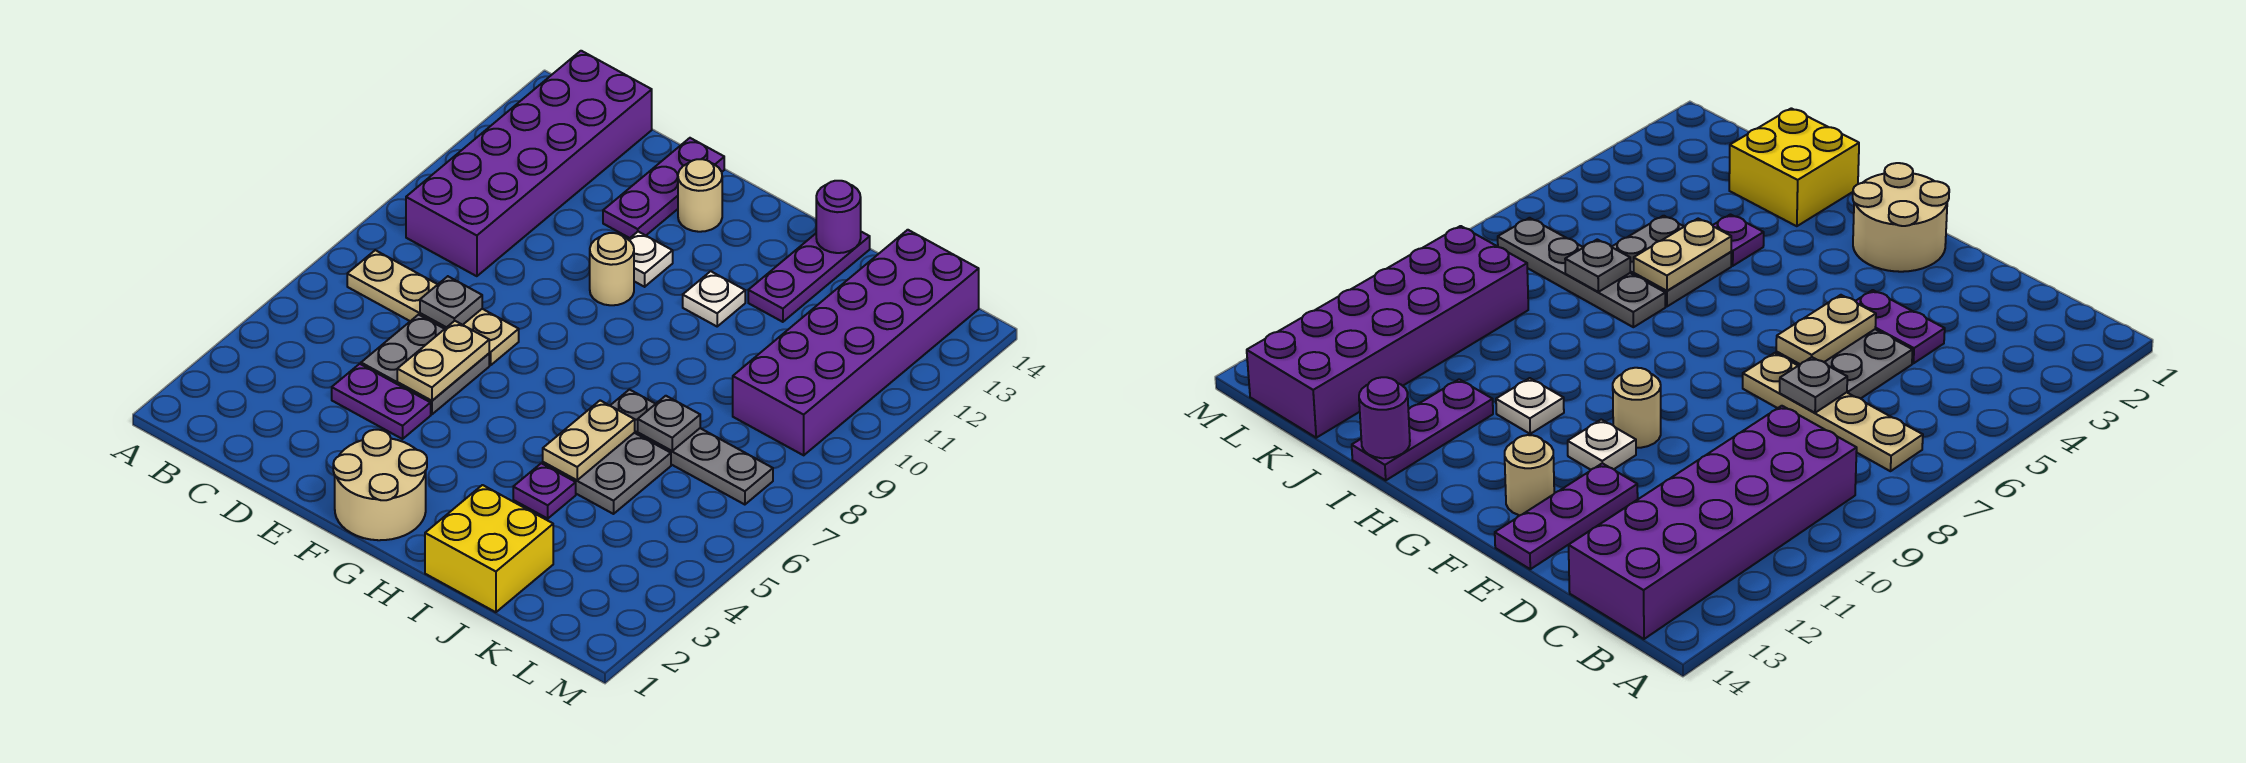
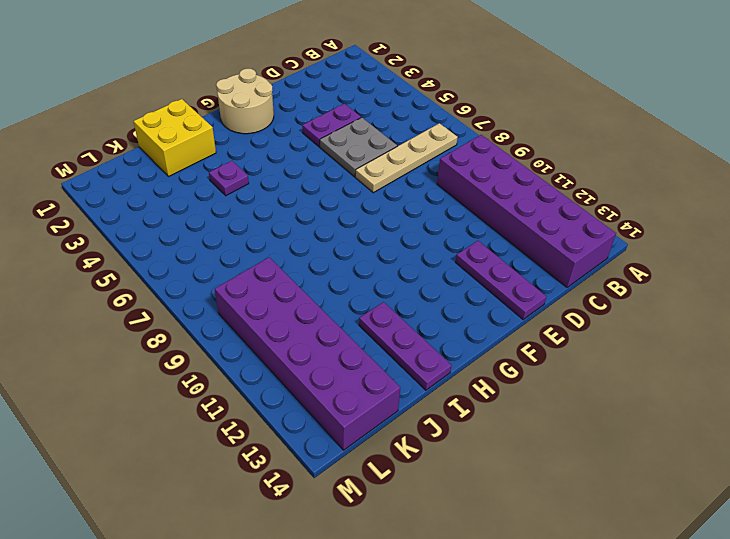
none -> tan 1x1 round brick [590,233,634,305]
none -> white 1x1 plate [628,232,673,287]
none -> tan 1x1 round brick [678,159,722,232]

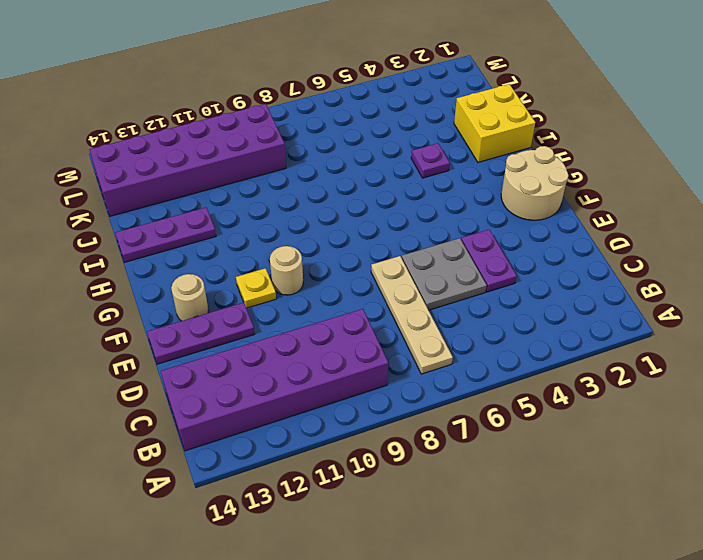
yellow 1x1 plate [236,268,276,308] -> white 1x1 plate [628,232,673,287]
none -> white 1x1 plate [683,271,745,326]
none -> grey 2x2 plate [543,433,671,514]
none -> grey 1x4 plate [610,390,773,505]

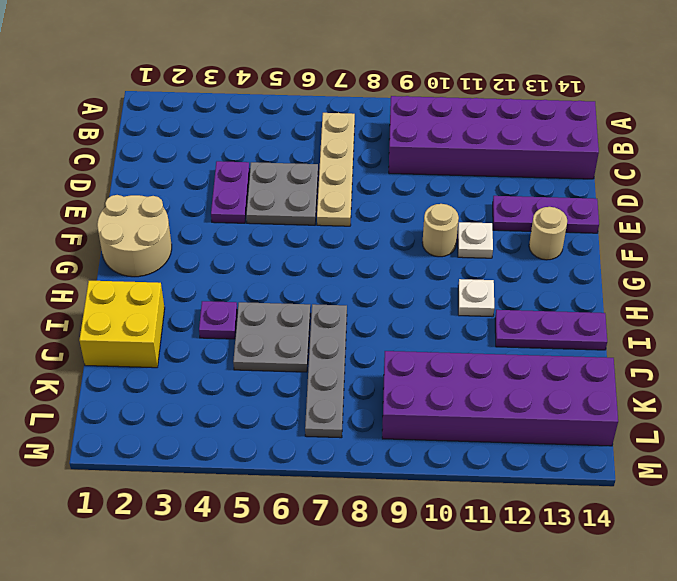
none -> grey 1x1 plate [420,276,482,327]
none -> tan 1x2 plate [397,321,489,401]
none -> tan 1x2 plate [543,400,635,480]

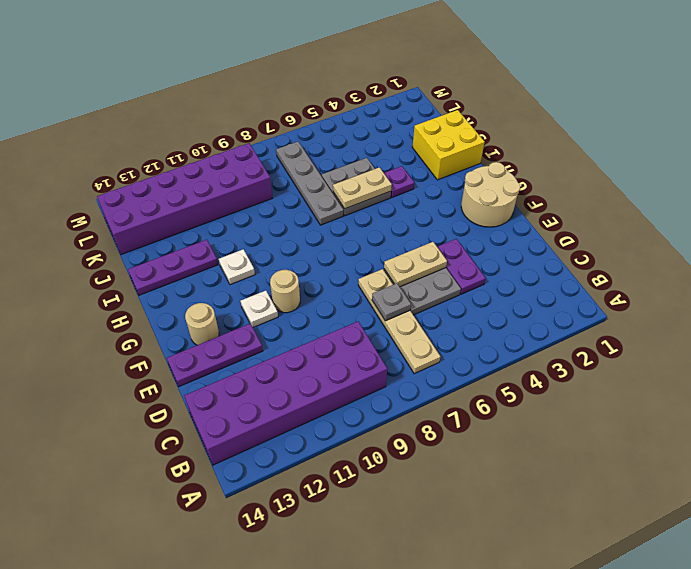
none -> purple 1x1 round brick [816,181,861,253]
none -> grey 1x1 plate [638,396,700,451]

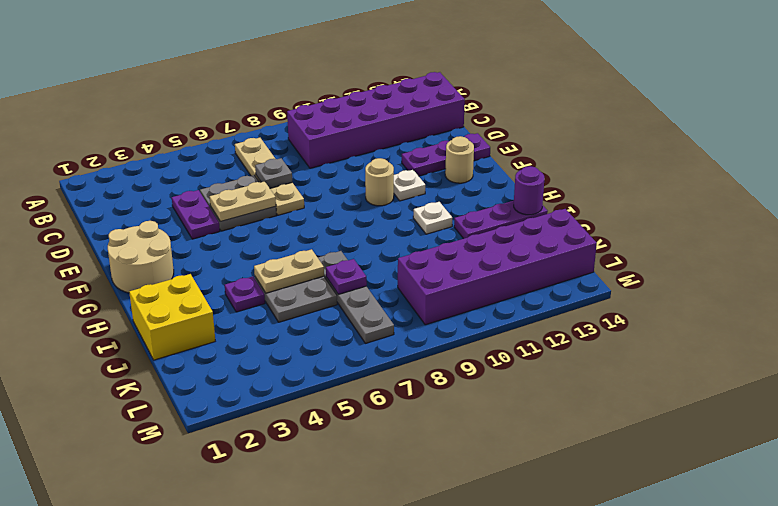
purple 1x1 plate [326,259,367,294] -> grey 1x1 plate [638,396,700,451]

